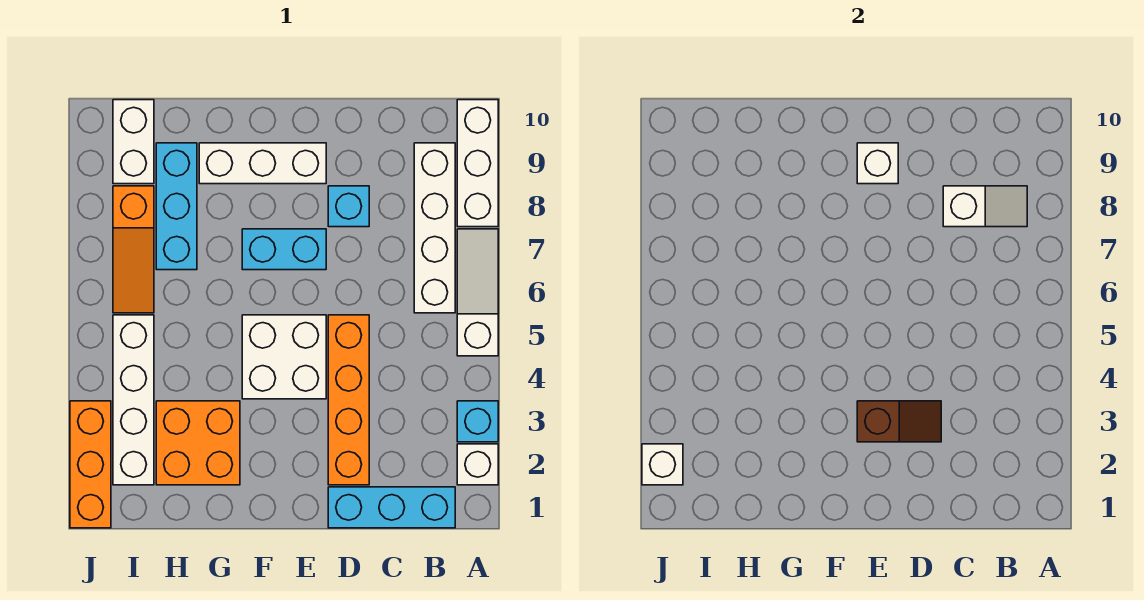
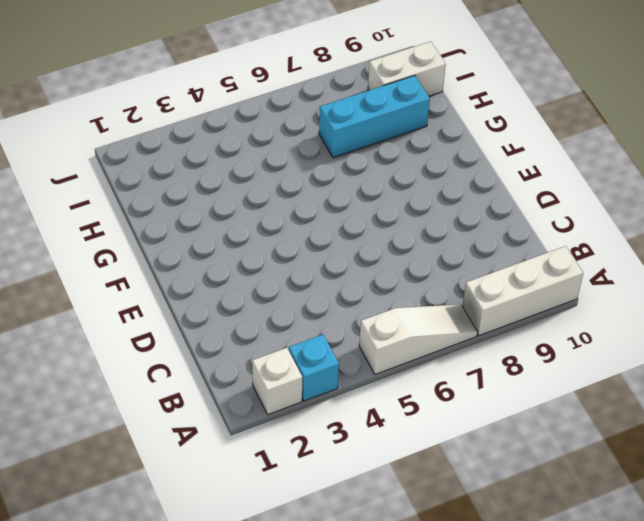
none -> cyan 1x3 brick [328,487,455,528]
none -> white 1x4 brick [414,143,455,313]
none -> orange 1x4 brick [328,315,369,485]

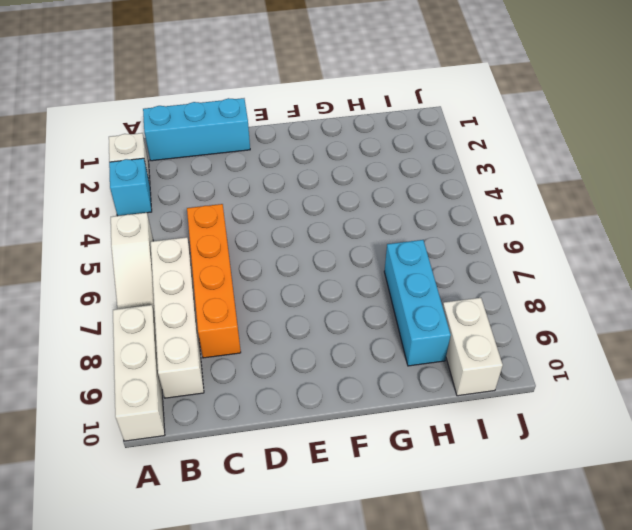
orange 1x4 brick [187,204,241,358] -> orange 1x4 brick moved to [328,315,369,485]
none -> cyan 1x1 brick [328,186,369,227]
none -> white 2x2 brick [242,315,326,399]
none -> cyan 1x2 brick [242,229,326,270]

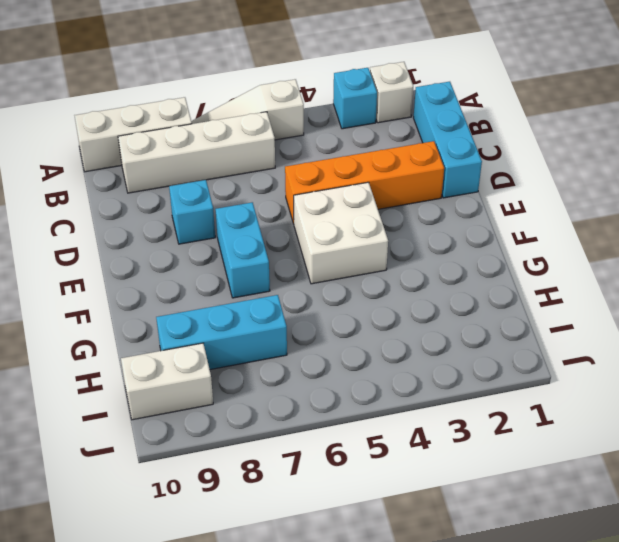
none -> white 1x3 brick [199,143,326,184]
none -> orange 2x2 brick [156,401,240,485]
none -> white 1x4 brick [113,315,154,485]

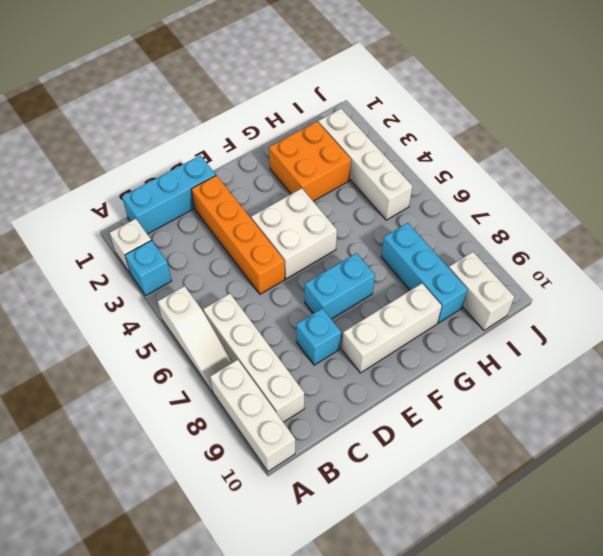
none -> orange 1x3 slope [113,186,154,313]
none -> orange 1x3 brick [70,401,111,528]
none -> white 1x2 slope [943,186,1027,227]

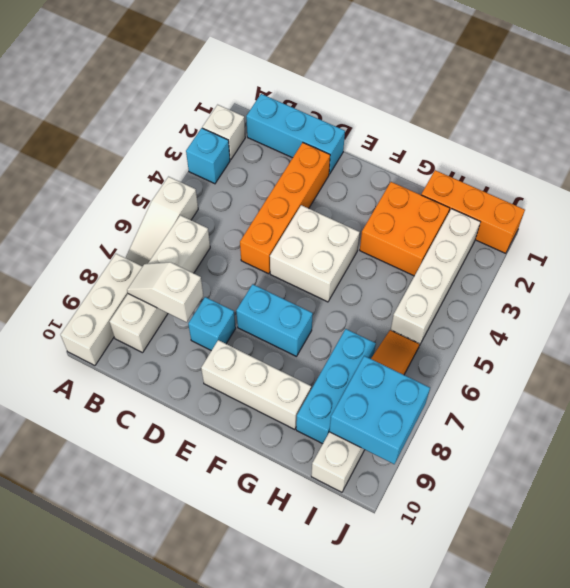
orange 1x3 brick [421,170,525,253] -> orange 1x3 brick turned to [70,401,111,528]
cyan 2x2 brick [329,356,430,464] -> none
none -> brown 1x2 slope [857,401,941,442]
none -> white 1x1 brick [857,143,898,184]
none -> white 1x1 brick [642,444,683,485]

